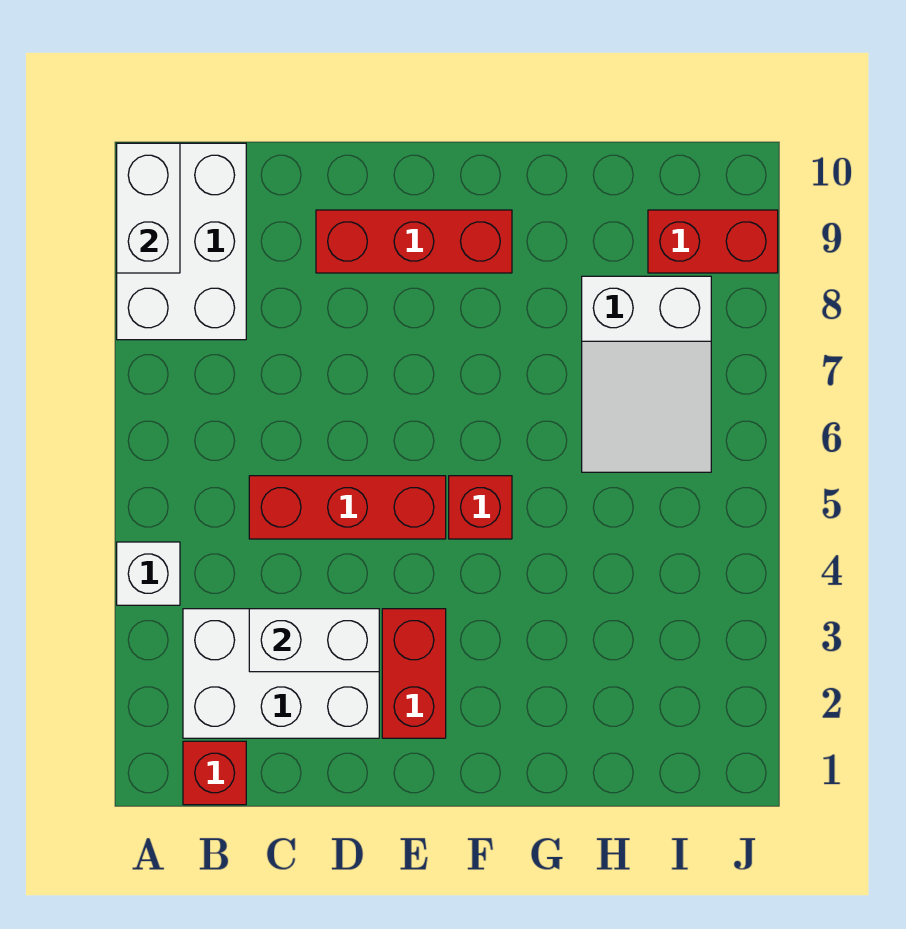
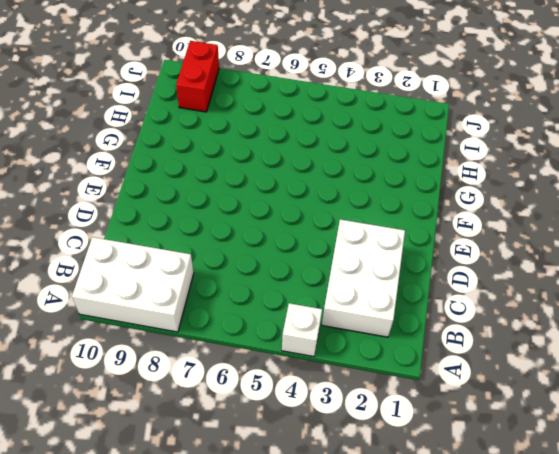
none -> red 1x1 brick [183,741,246,805]
none -> red 1x3 brick [249,476,446,539]
none -> red 1x3 brick [316,210,512,273]

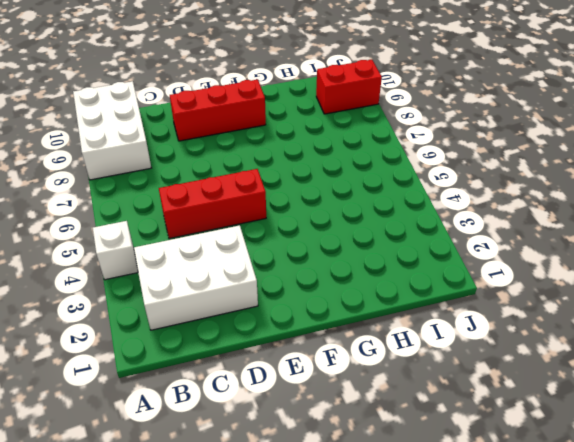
none -> red 1x1 brick [183,741,246,805]
none -> red 1x2 brick [382,609,446,738]
none -> red 1x1 brick [449,476,512,539]

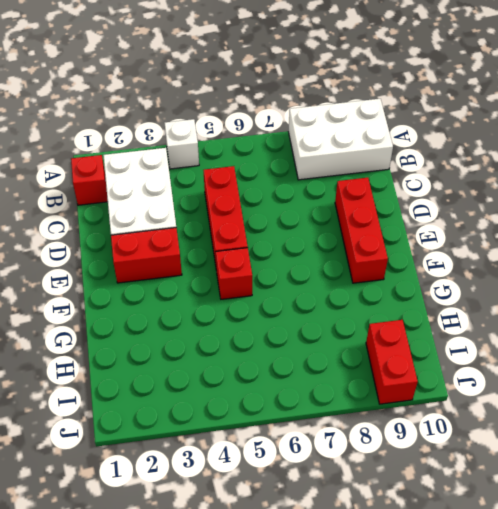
none -> white 2x3 slope [582,276,711,472]
none -> white 1x2 brick [117,143,180,273]
none -> white 1x2 brick [249,609,379,672]

